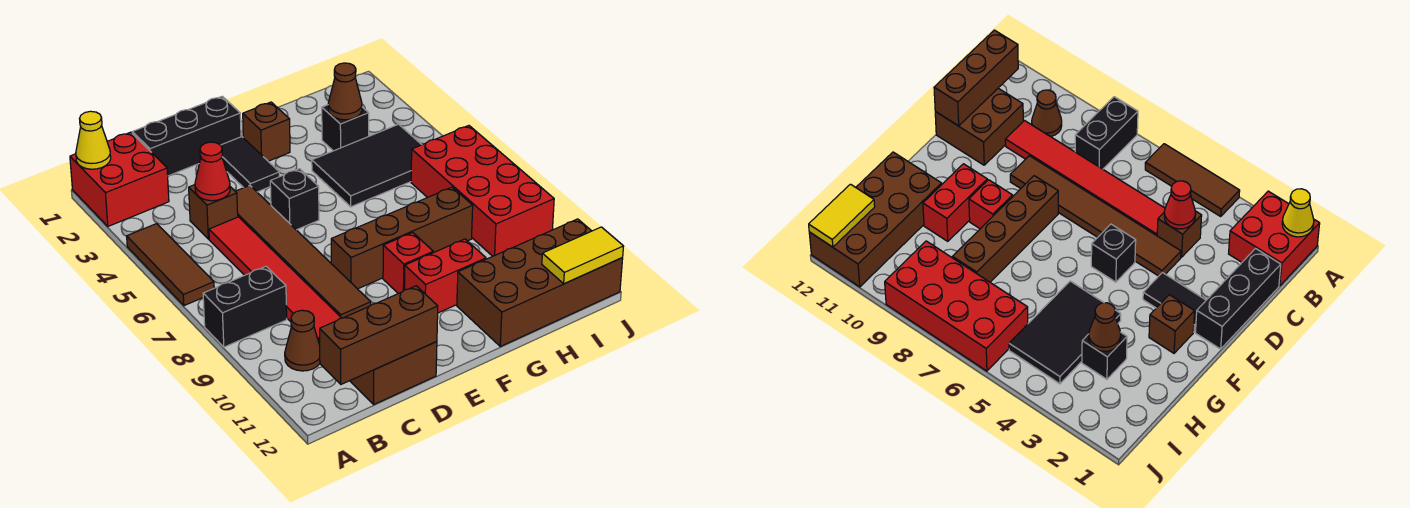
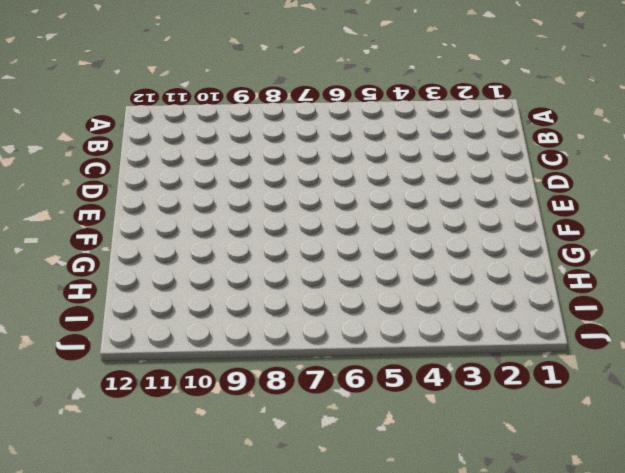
none -> red 2x2 brick [70,132,169,226]
none -> brown 1x3 tile [127,224,214,306]
none -> black 1x2 brick [203,266,287,347]

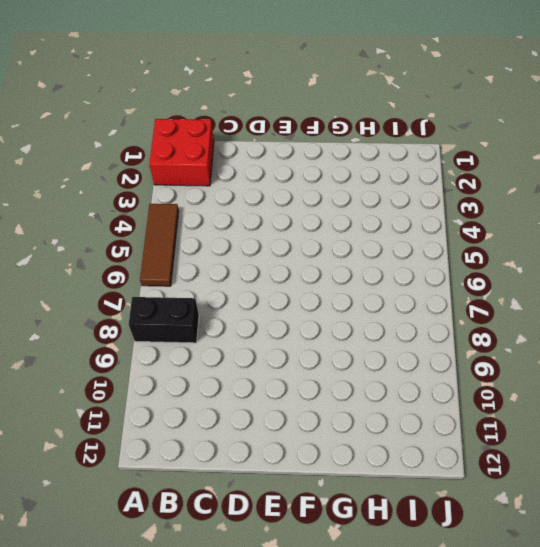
none -> brown 1x1 cone [285,310,320,371]
none -> black 1x3 brick [132,96,241,176]
none -> brown 1x1 brick [189,185,238,239]

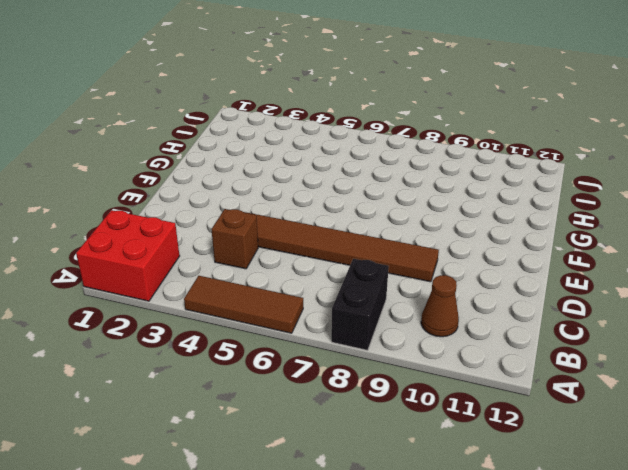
none -> black 1x3 brick [132,96,241,176]
none -> red 1x6 tile [209,217,341,345]
none -> brown 2x2 brick [350,342,437,404]

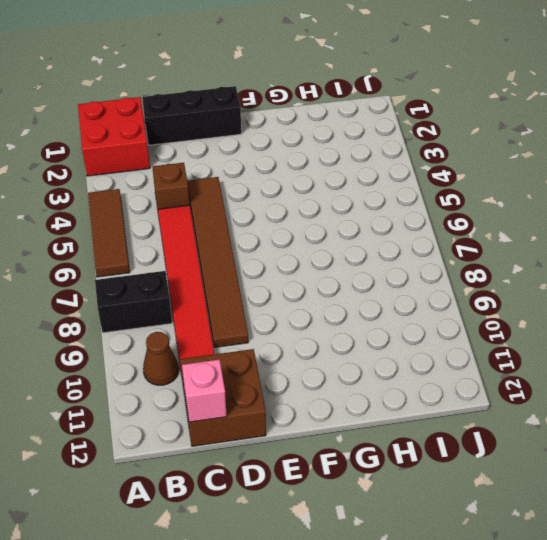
pink 1x1 brick [182,359,227,422] -> brown 1x3 brick [320,286,438,384]
none -> black 1x2 tile [221,137,279,192]
none -> black 1x1 brick [270,169,319,230]
none -> brown 1x4 brick [331,187,473,289]

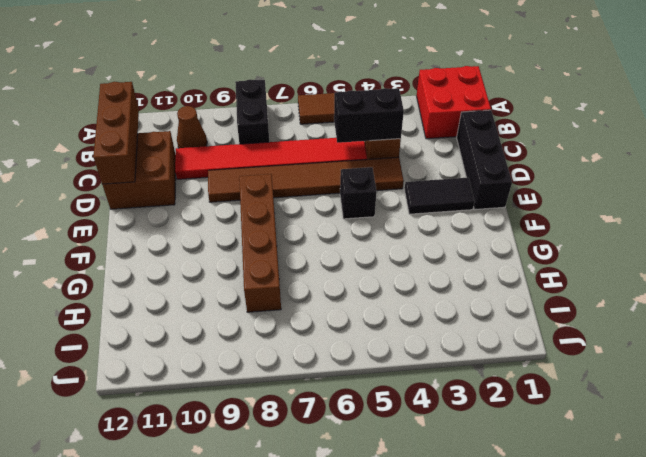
black 1x2 brick [334,88,404,143] -> red 1x1 cone [195,142,230,201]
none -> brown 1x1 brick [243,102,290,161]
none -> red 1x1 brick [383,233,433,294]
none -> red 1x2 brick [404,239,486,313]

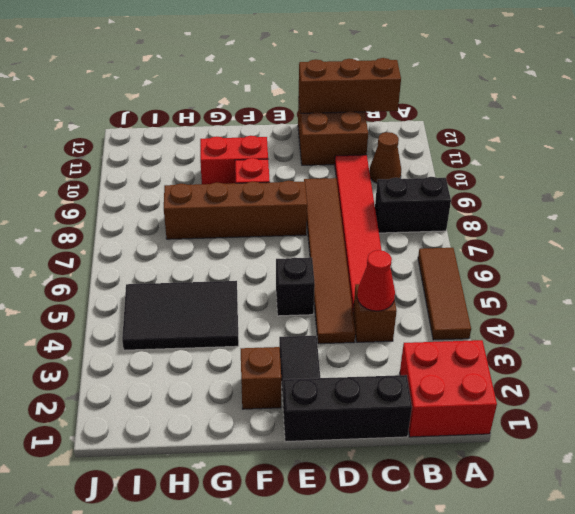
none -> brown 2x4 brick [457,219,623,346]
none -> black 1x1 brick [322,105,369,151]
none -> red 2x4 brick [411,126,554,256]

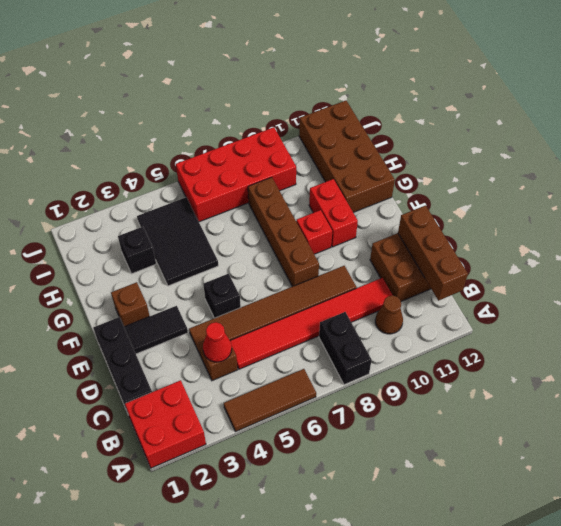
none -> yellow 1x1 cone [76,111,111,169]
none -> brown 1x1 cone [328,63,362,120]
none -> yellow 1x2 tile [542,227,624,284]

